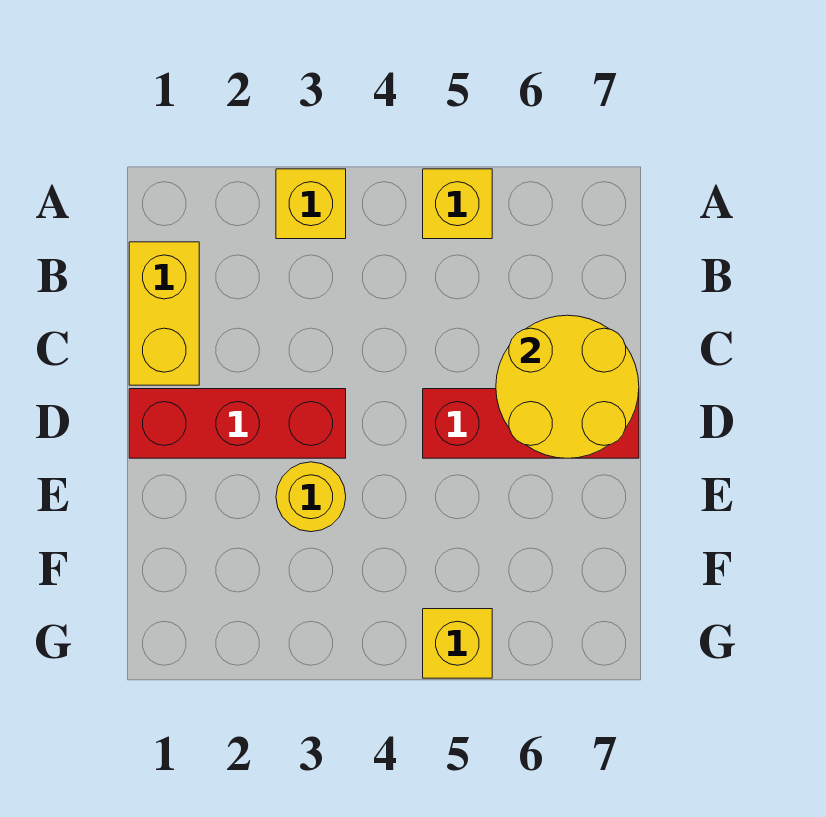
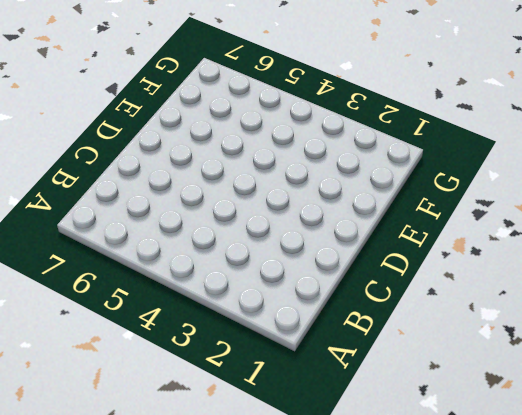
none -> yellow 1x1 brick [276,169,346,239]
none -> yellow 1x1 brick [423,169,492,239]

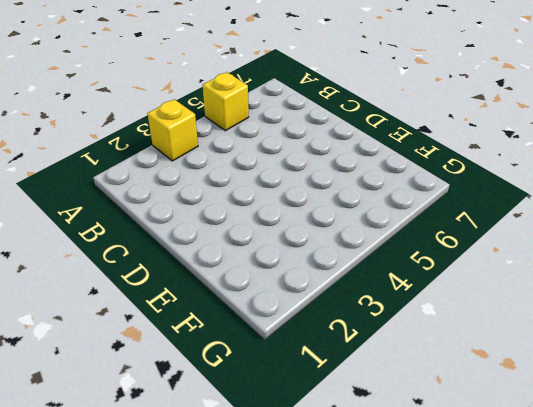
none -> yellow 1x2 brick [129,242,199,385]
none -> red 1x3 brick [129,389,346,458]

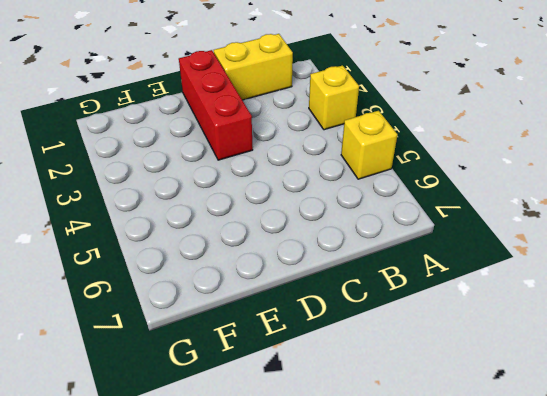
none -> red 1x3 brick [423,389,639,458]
none -> yellow 1x1 round brick [276,462,346,532]

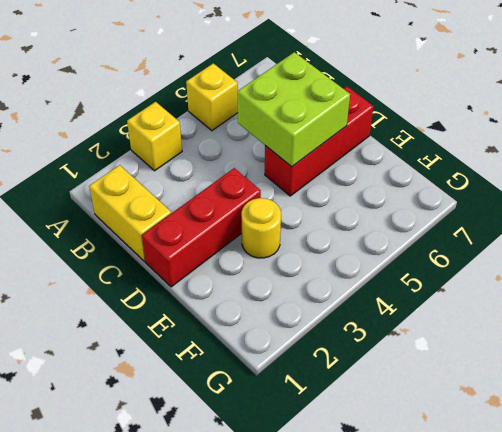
lime 2x2 brick [238,52,350,167] -> yellow 2x2 round brick [496,315,639,458]
none -> yellow 1x1 brick [423,609,492,678]

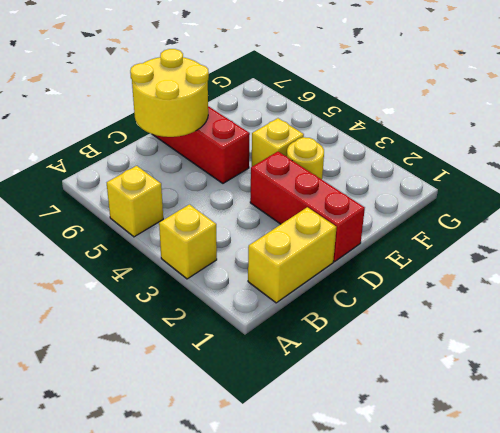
yellow 1x1 brick [252,118,304,167] -> yellow 1x1 brick moved to [423,609,492,678]

